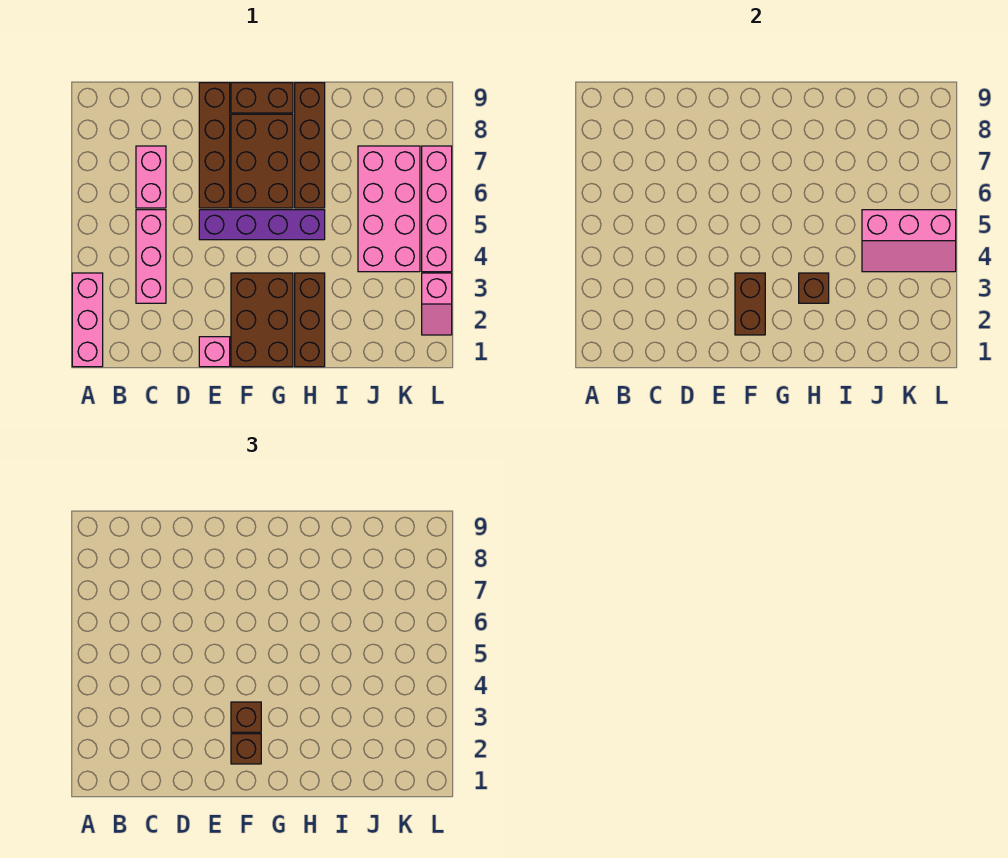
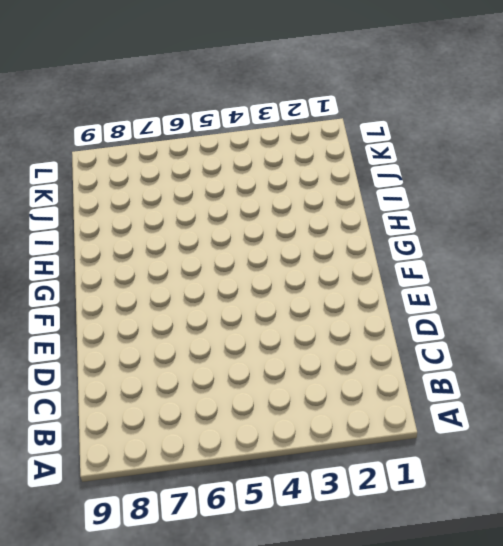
none -> pink 1x3 brick [72,273,103,367]
none -> pink 1x3 brick [136,210,166,303]
none -> pink 1x2 brick [136,146,166,208]

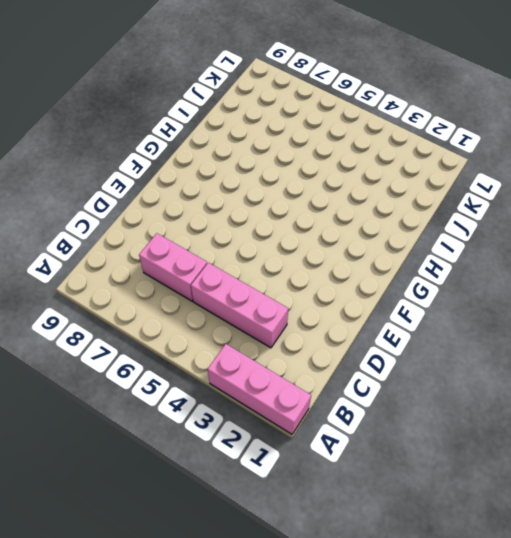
none -> pink 1x1 brick [199,337,230,367]
none -> purple 1x4 brick [199,210,325,240]
none -> brown 1x4 brick [199,83,230,208]

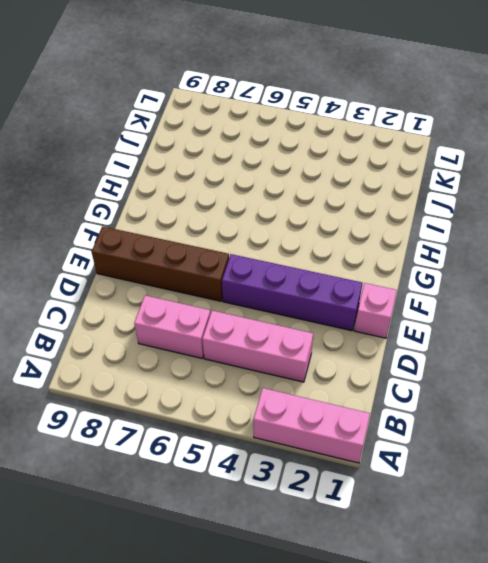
purple 1x4 brick [222,254,362,331] -> purple 1x4 brick turned to [199,210,325,240]
none -> brown 2x3 brick [231,273,293,367]
none -> brown 2x3 brick [231,114,293,208]
none -> brown 1x2 brick [231,83,293,113]

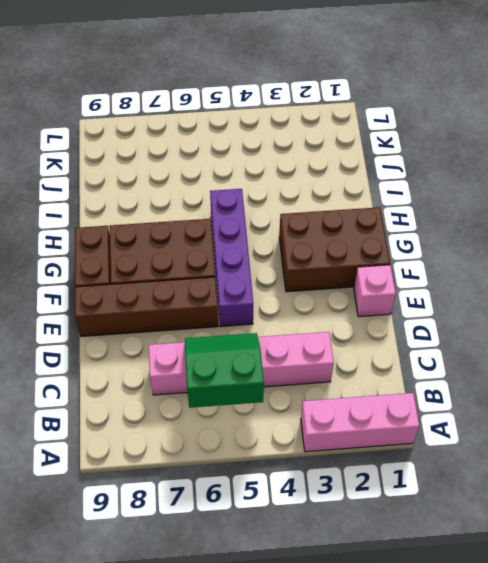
green 2x2 slope [185,333,264,408] -> none
none -> brown 1x3 brick [295,273,325,367]
none -> brown 1x4 brick [295,83,325,208]
none -> pink 2x4 brick [358,146,420,272]

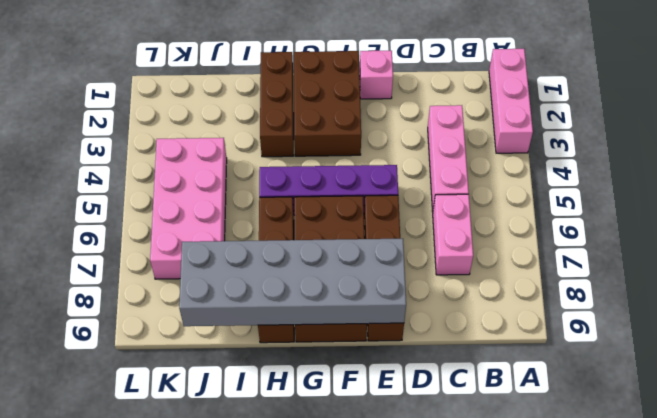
grey 2x6 brick [179,239,406,326] -> none
none -> pink 1x2 slope [422,273,452,335]
none -> pink 1x4 brick [422,146,452,272]
none -> brown 1x2 brick [735,273,765,335]

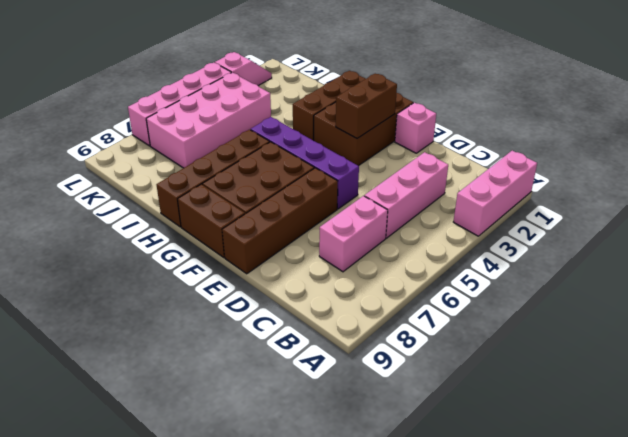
none -> brown 1x1 brick [799,273,829,303]
none -> pink 2x3 slope [862,210,956,272]
none -> brown 1x1 brick [231,734,261,764]

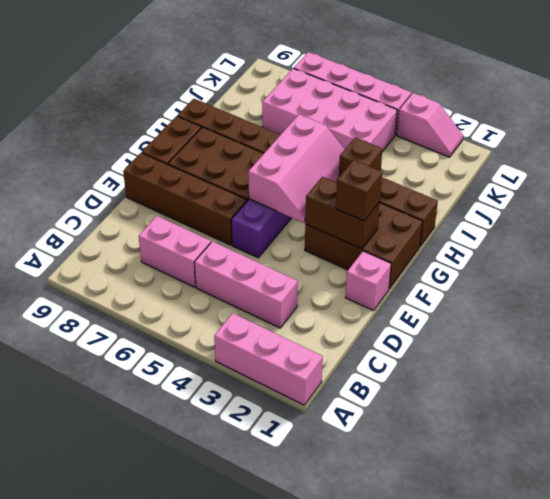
pink 2x3 slope [248,114,345,223] -> pink 2x3 slope moved to [862,210,956,272]
none -> brown 1x1 brick [231,702,261,732]

